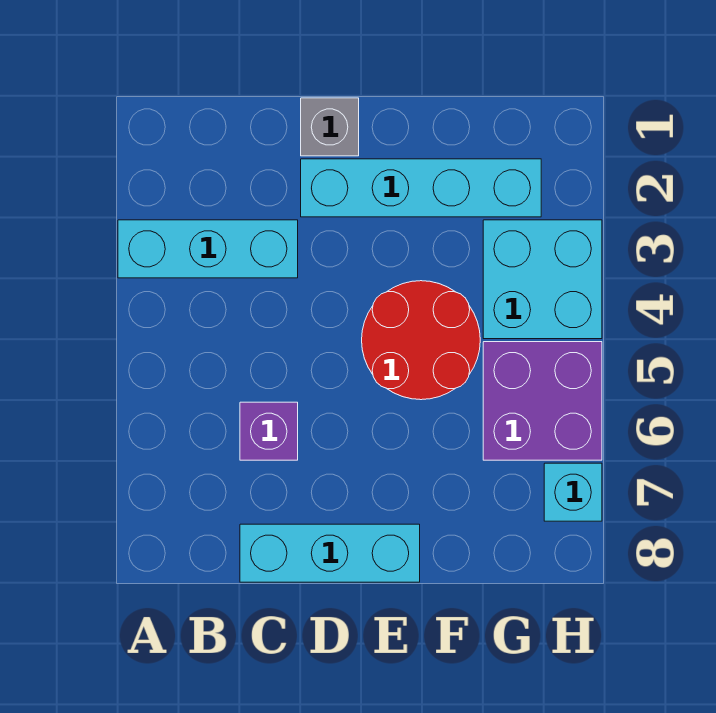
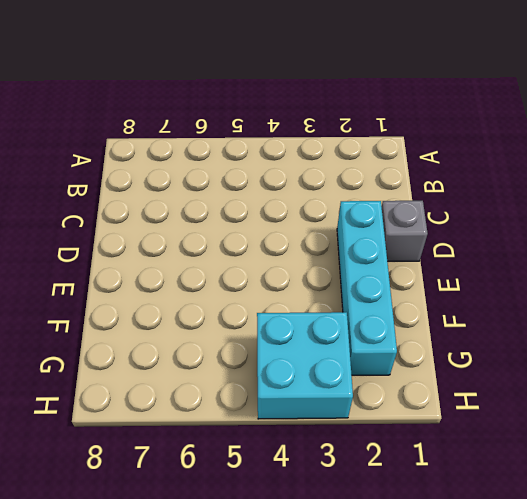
none -> cyan 1x3 brick [118,220,298,278]
none -> purple 1x1 brick [240,402,298,460]

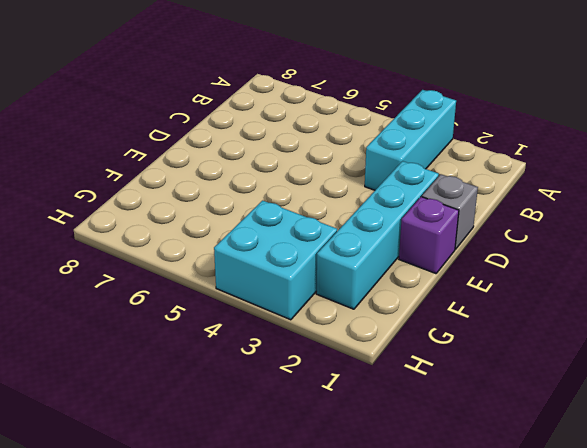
purple 1x1 brick [399,197,459,274] -> purple 1x1 brick moved to [240,402,298,460]
none -> cyan 1x3 brick [240,524,420,582]
none -> red 2x2 round brick [362,281,480,400]

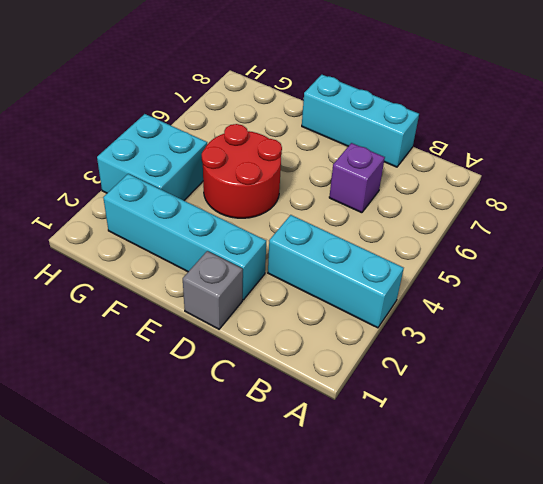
none -> purple 2x2 brick [483,342,602,460]
none -> cyan 1x1 brick [544,463,602,521]

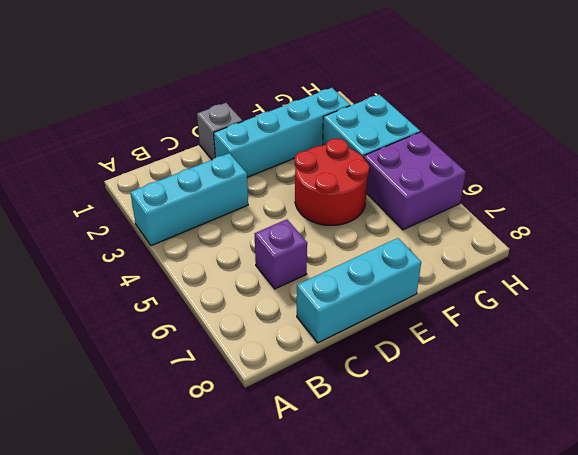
none -> cyan 1x1 brick [544,463,602,521]

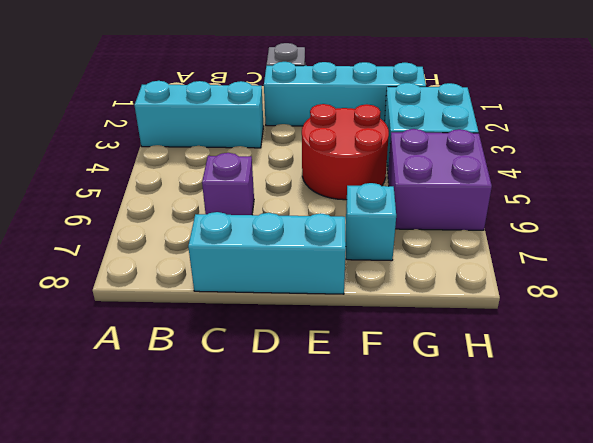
cyan 1x1 brick [346,183,396,261] -> cyan 1x1 brick moved to [544,463,602,521]

